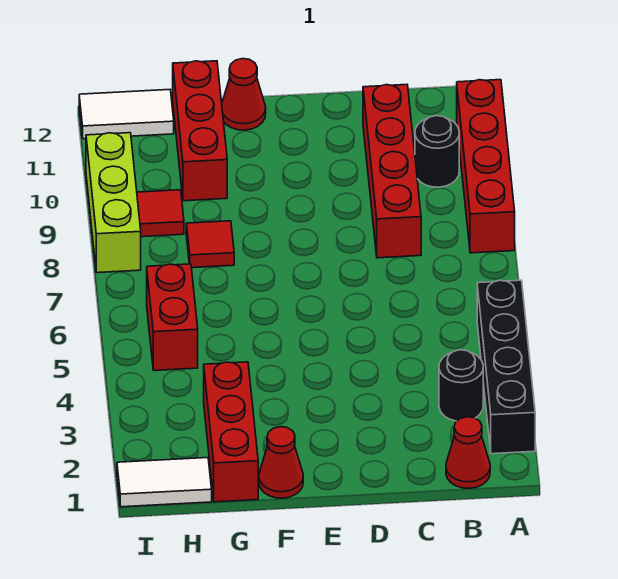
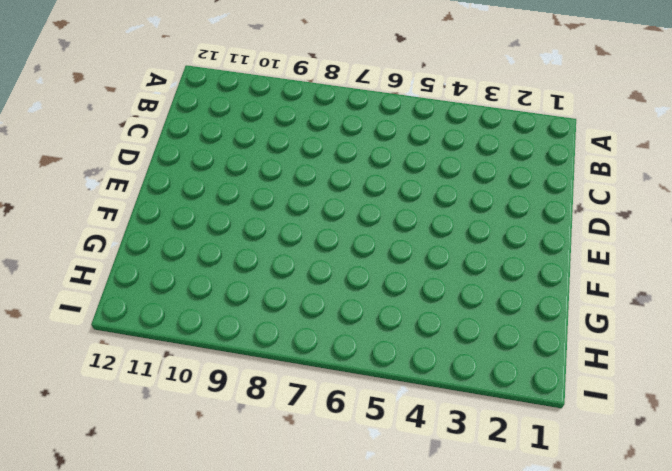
none -> black 1x4 brick [477,280,535,454]
none -> red 1x4 brick [457,80,515,253]
none -> red 1x1 cone [446,417,490,488]

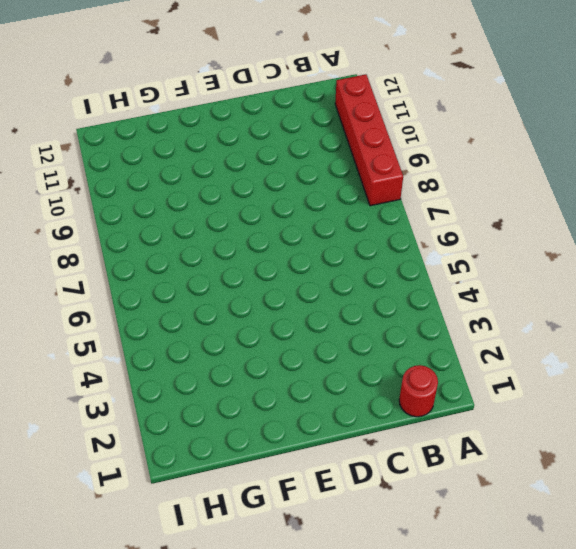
red 1x1 round brick [399,365,438,417] -> red 1x1 cone [446,417,490,488]
none -> black 1x4 brick [477,280,535,454]
none -> black 1x1 round brick [439,350,483,421]
none -> black 1x1 round brick [415,116,459,187]

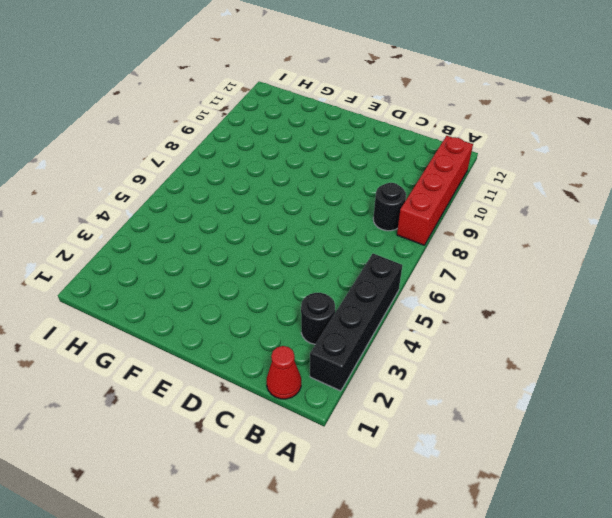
black 1x1 round brick [373,183,406,231] -> black 1x1 round brick moved to [415,116,459,187]
none -> red 1x4 brick [363,85,421,258]
none -> red 1x1 cone [259,427,303,498]
none -> red 1x1 cone [222,59,266,130]

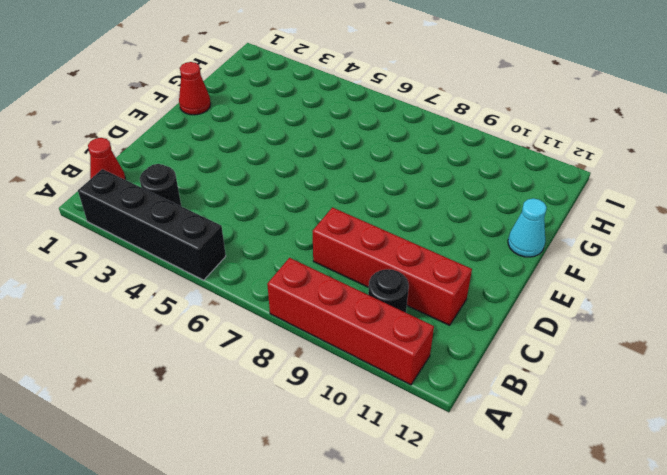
cyan 1x1 cone [508,198,547,257] -> red 1x1 cone [222,59,266,130]
none -> red 1x3 brick [204,362,258,502]
none -> red 1x1 tile [186,221,234,268]
none -> red 1x3 brick [173,61,227,201]

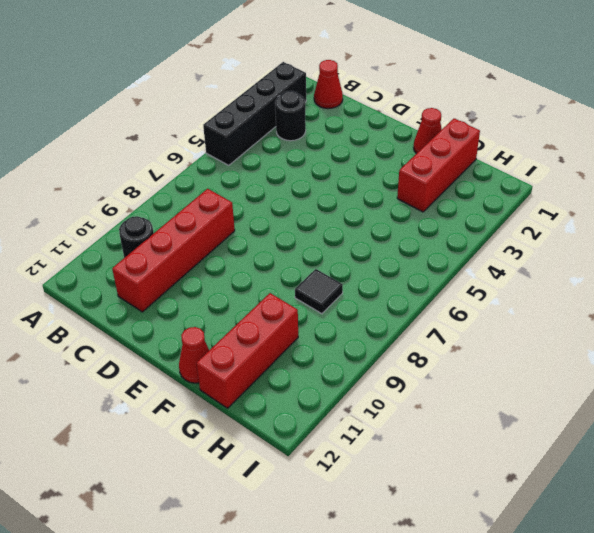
black 1x1 tile [295,269,343,314] -> red 1x1 tile [186,221,234,268]
none -> red 1x4 brick [457,80,515,253]
none -> white 1x2 tile [117,458,212,507]
none -> red 1x2 brick [147,264,198,371]

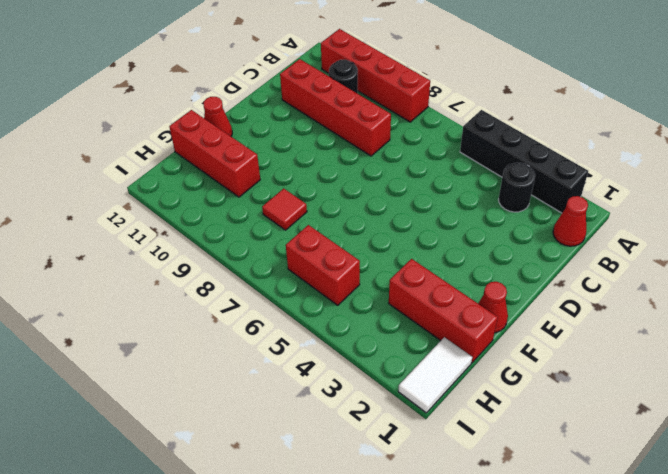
none -> red 1x1 tile [137,190,184,237]
none -> white 1x2 tile [79,90,174,139]
none -> lime 1x3 brick [86,133,141,273]

